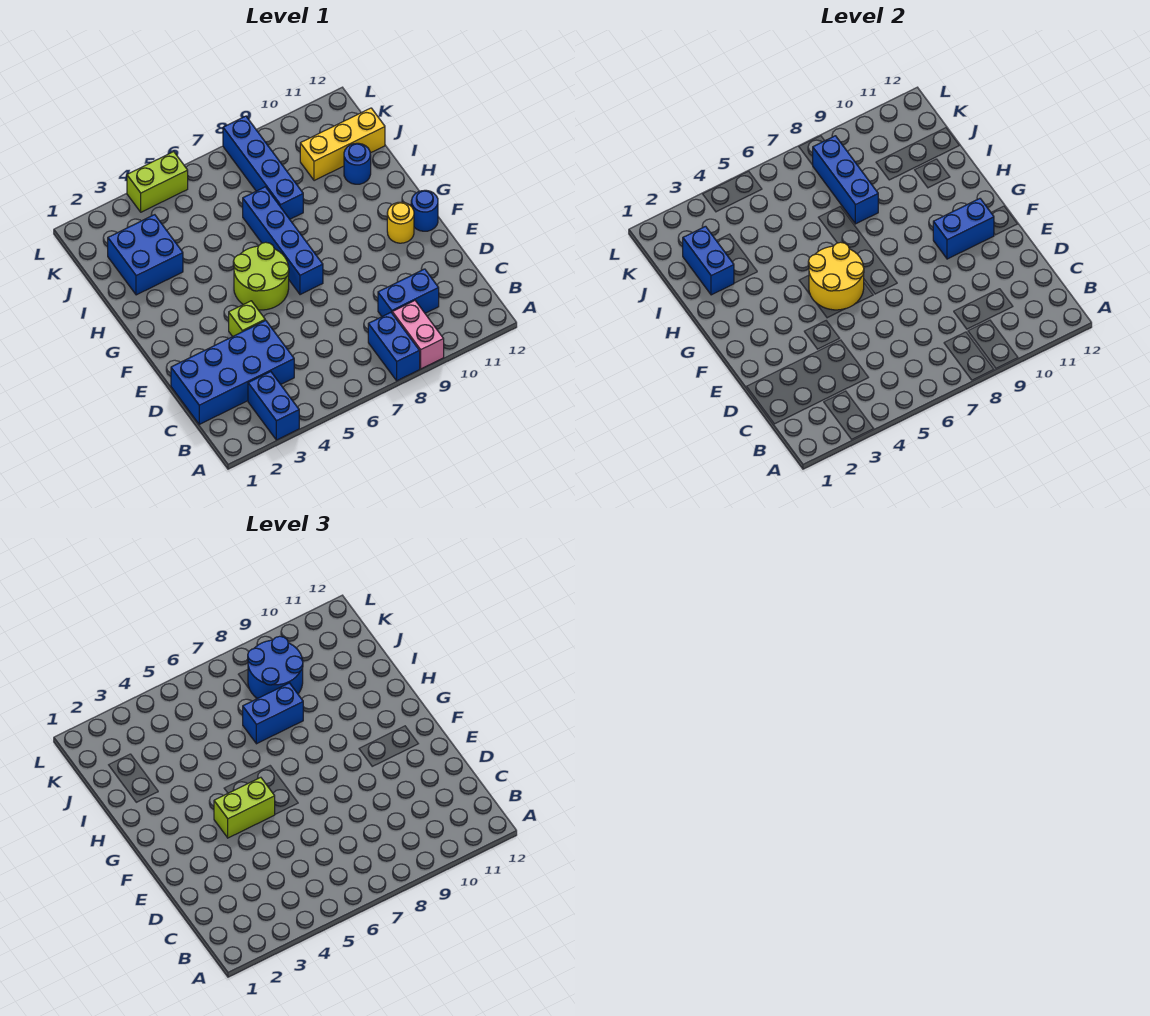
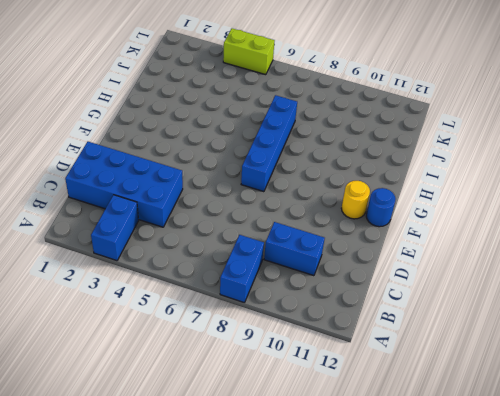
none -> pink 1x2 brick [392,301,444,369]
none -> lime 1x1 brick [229,301,265,337]
none -> lime 2x2 round brick [233,242,289,310]

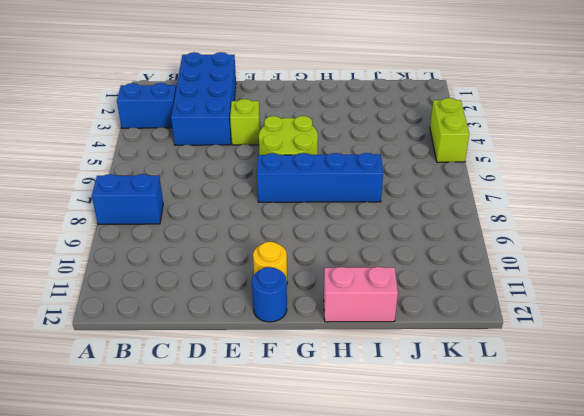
pink 1x2 brick [324,267,398,322] -> pink 1x2 brick moved to [392,301,444,369]
none -> blue 1x2 brick [378,269,439,316]
none -> blue 2x2 brick [108,215,183,295]
none -> blue 1x4 brick [223,116,303,219]

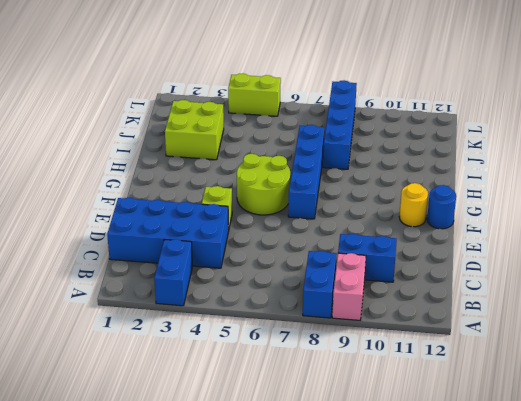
lime 2x2 brick [165,100,224,160] -> blue 2x2 brick [108,215,183,295]
none -> blue 1x1 round brick [344,143,371,184]
none -> yellow 1x3 brick [300,108,385,181]
none -> yellow 2x2 round brick [808,242,864,310]

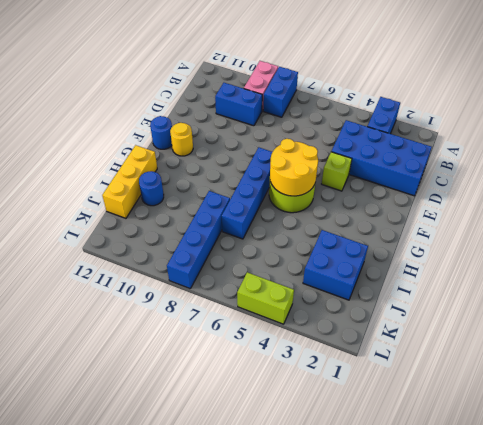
yellow 1x3 brick [102,145,157,218] -> yellow 1x3 brick turned to [300,108,385,181]
none -> blue 1x2 brick [933,199,994,259]
none -> blue 1x2 brick [683,226,734,295]
none -> blue 1x3 brick [813,136,878,224]

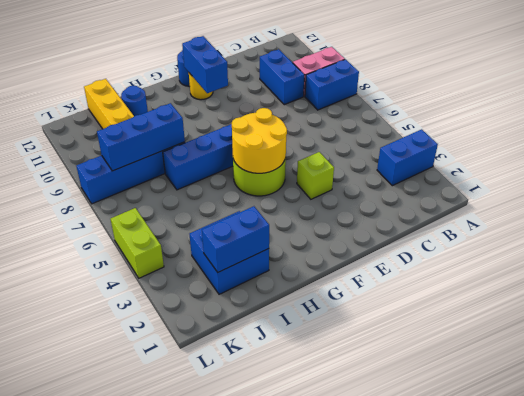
none -> blue 2x4 brick [171,320,294,424]
none -> lime 1x2 brick [214,777,275,838]
none -> blue 1x2 brick [243,683,303,744]

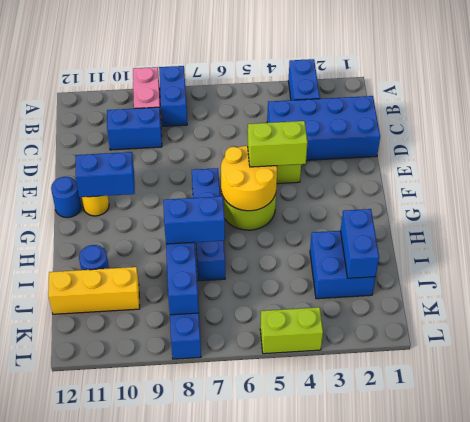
none -> blue 2x2 round brick [248,636,303,699]

